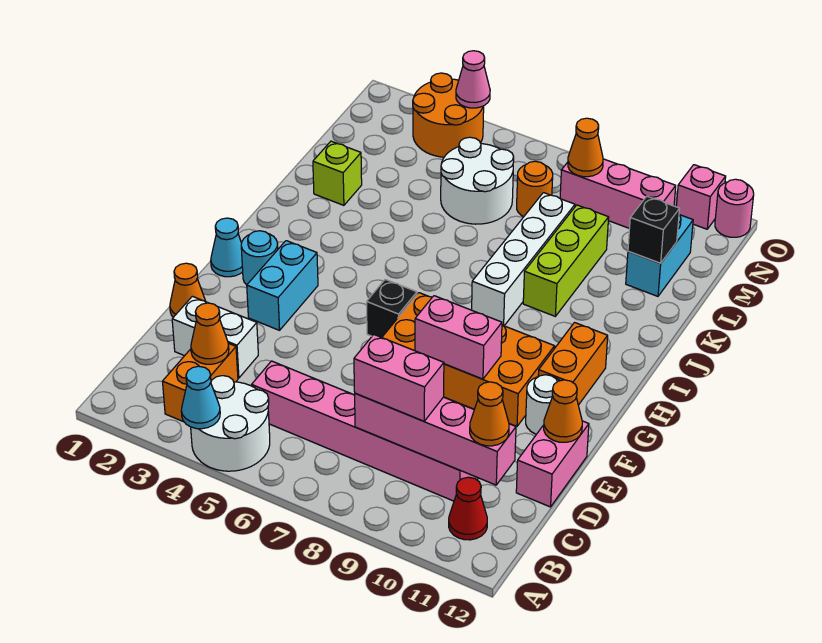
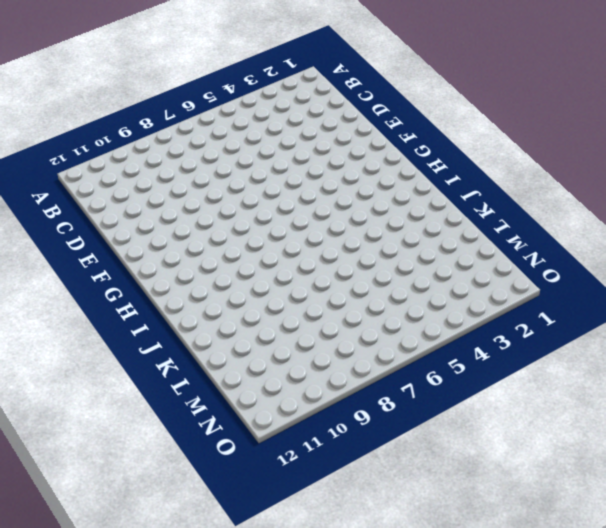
none -> white 2x2 round brick [191,376,270,471]
none -> orange 1x2 brick [162,343,238,422]
none -> red 1x1 cone [449,477,487,540]
none -> pink 1x6 brick [252,361,478,501]

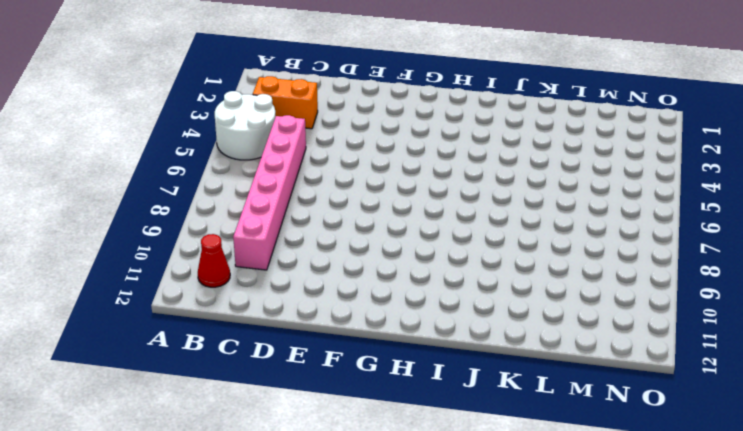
none -> white 1x2 brick [172,296,258,378]
none -> pink 1x2 brick [516,421,589,507]
none -> orange 1x1 cone [170,263,206,317]
none -> cyan 1x2 brick [247,241,318,330]

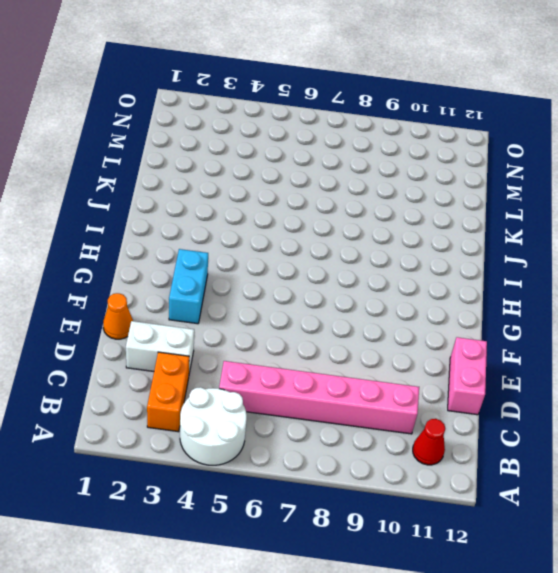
none -> orange 2x4 brick [382,293,555,426]
none -> white 1x1 round brick [526,375,560,434]
none -> cyan 1x1 cone [211,218,243,277]
none -> cyan 1x1 round brick [241,231,278,285]

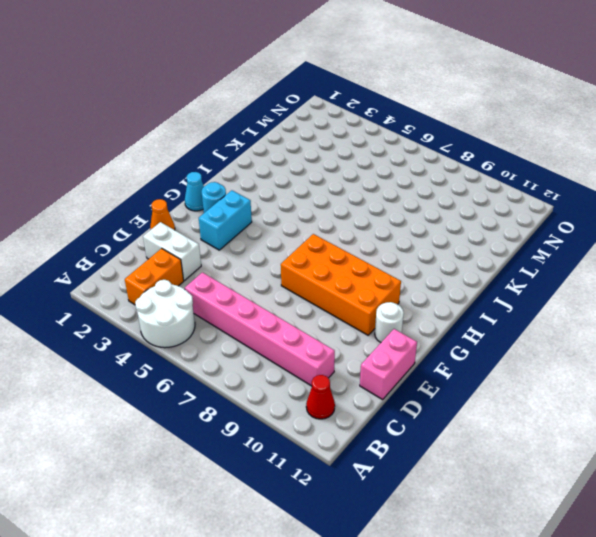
none -> black 1x1 brick [367,279,417,337]
none -> orange 1x2 brick [538,323,608,405]
none -> white 1x4 brick [472,193,575,326]
none -> lime 1x3 brick [523,205,609,316]

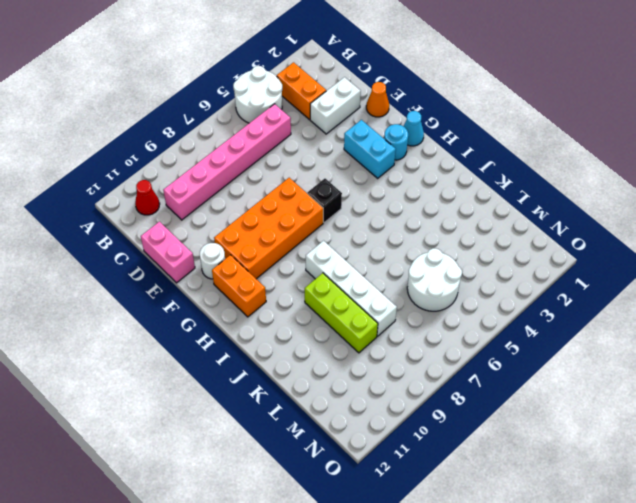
none -> lime 1x1 brick [313,141,362,205]
none -> cyan 1x2 brick [626,215,693,296]
none -> orange 1x1 round brick [517,161,553,217]
none -> orange 2x2 round brick [413,73,484,157]

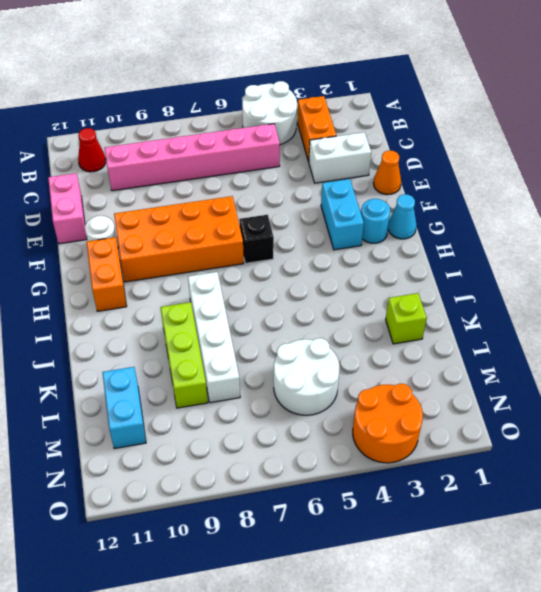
none -> orange 1x1 round brick [517,161,553,217]
none -> pink 1x3 brick [560,159,676,229]
none -> pink 1x1 brick [676,165,726,229]
none -> pink 1x1 round brick [715,179,754,237]

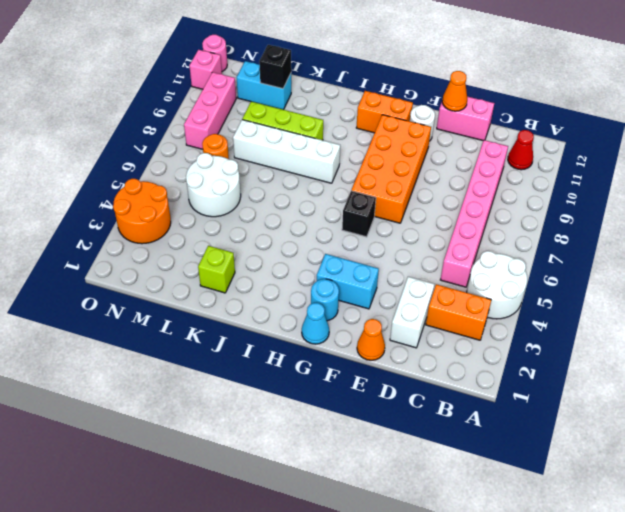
none -> cyan 1x1 cone [181,366,220,429]
none -> orange 1x1 cone [191,303,229,364]
none -> pink 1x4 brick [355,393,516,485]
none -> pink 1x2 brick [415,296,502,379]

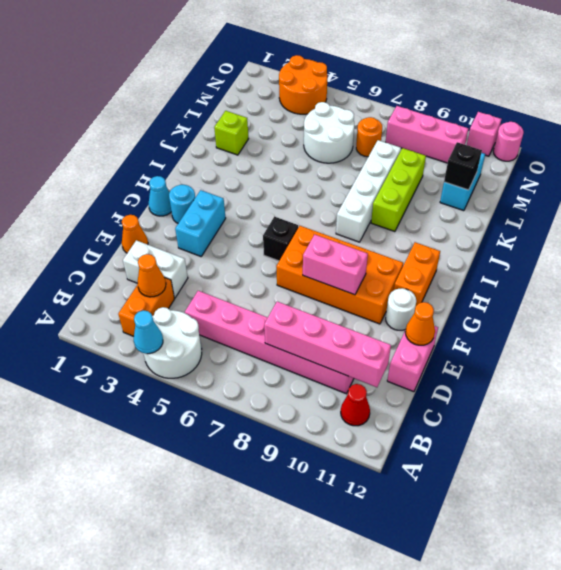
none -> orange 1x1 cone [568,118,603,177]
none -> pink 1x1 cone [456,51,490,108]
none -> pink 1x2 brick [354,335,444,421]
none -> orange 1x1 cone [470,382,509,446]

